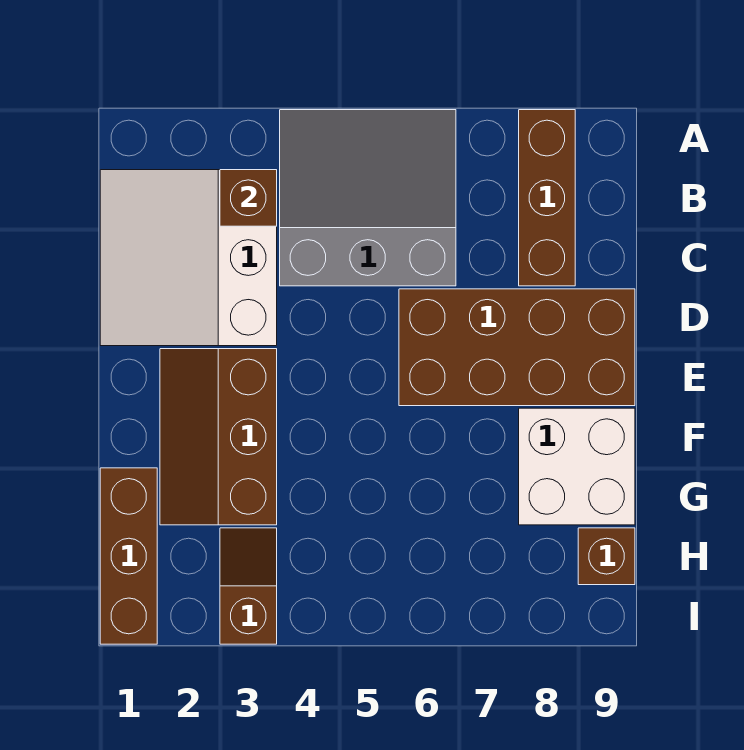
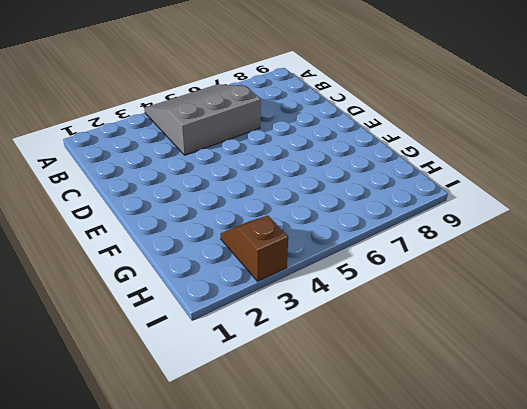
none -> brown 1x3 brick [519,110,575,286]
none -> white 3x3 slope [100,170,277,346]

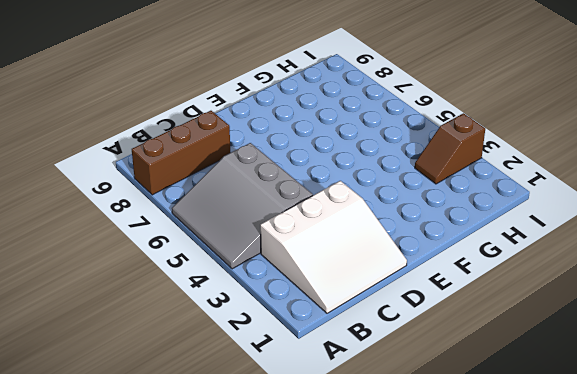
none -> brown 2x4 brick [399,289,635,406]
none -> brown 2x3 slope [160,349,277,525]

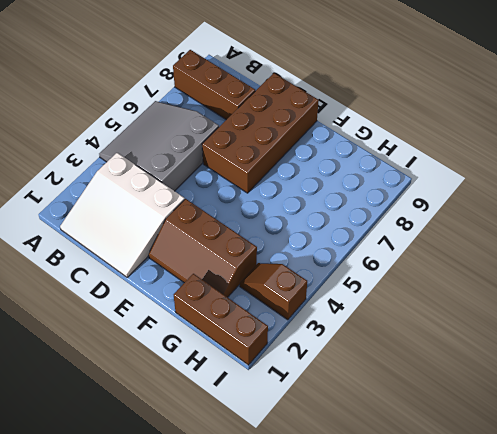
none -> white 2x2 brick [519,408,635,525]
none -> brown 1x1 brick [578,528,635,585]

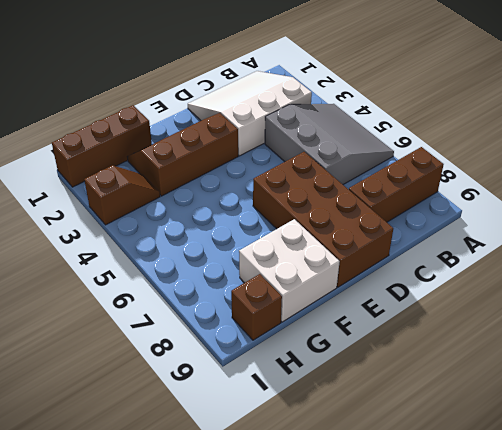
none -> brown 1x1 brick [220,170,277,226]

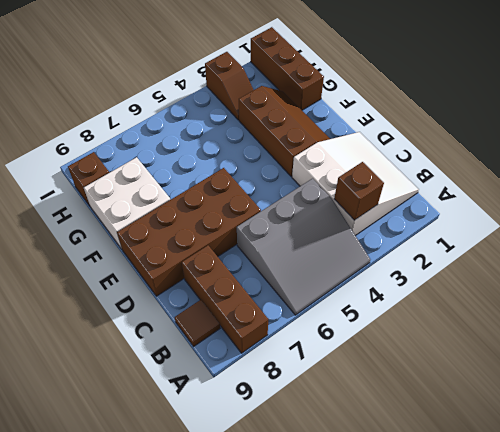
brown 1x1 tile [175,300,220,346] -> none

